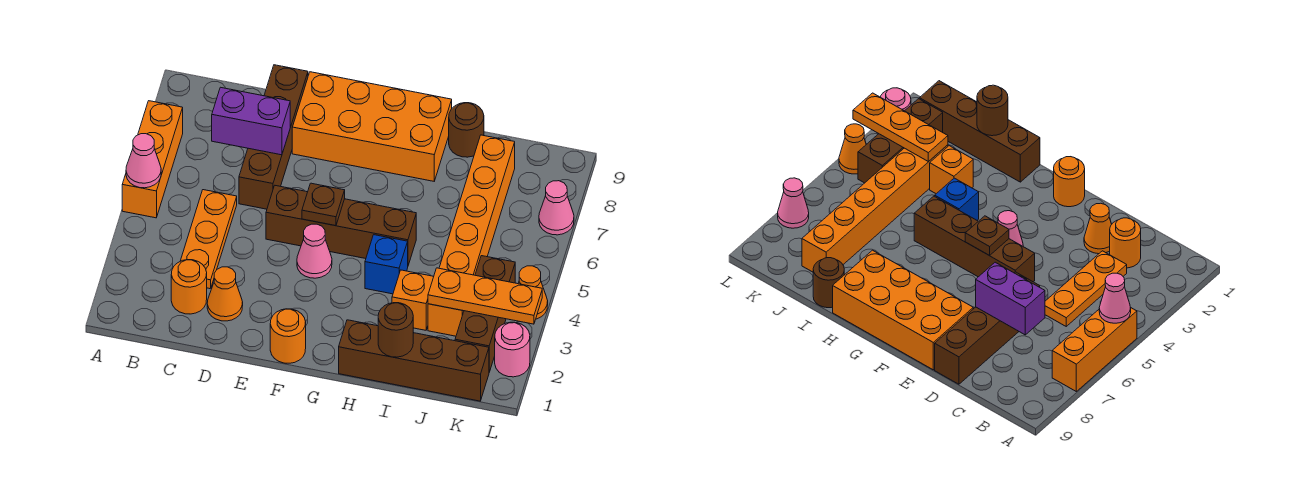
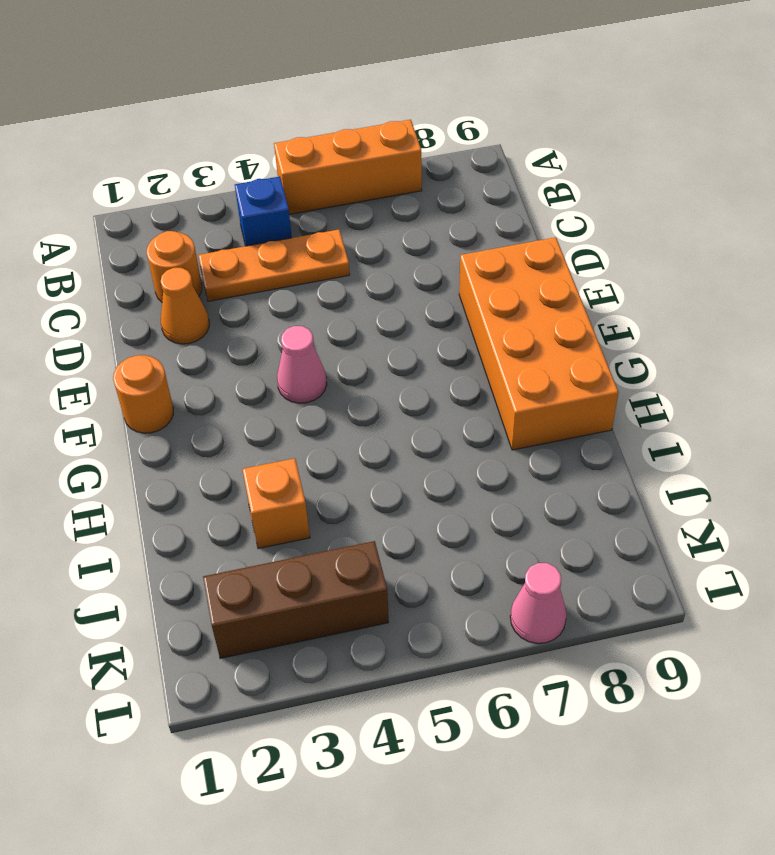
blue 1x1 brick [235,176,292,246] -> blue 1x1 brick moved to [365,235,408,294]
none -> brown 1x4 brick [239,65,308,209]
none -> brown 1x4 brick [266,186,416,265]
none -> brown 1x4 brick [339,320,489,401]

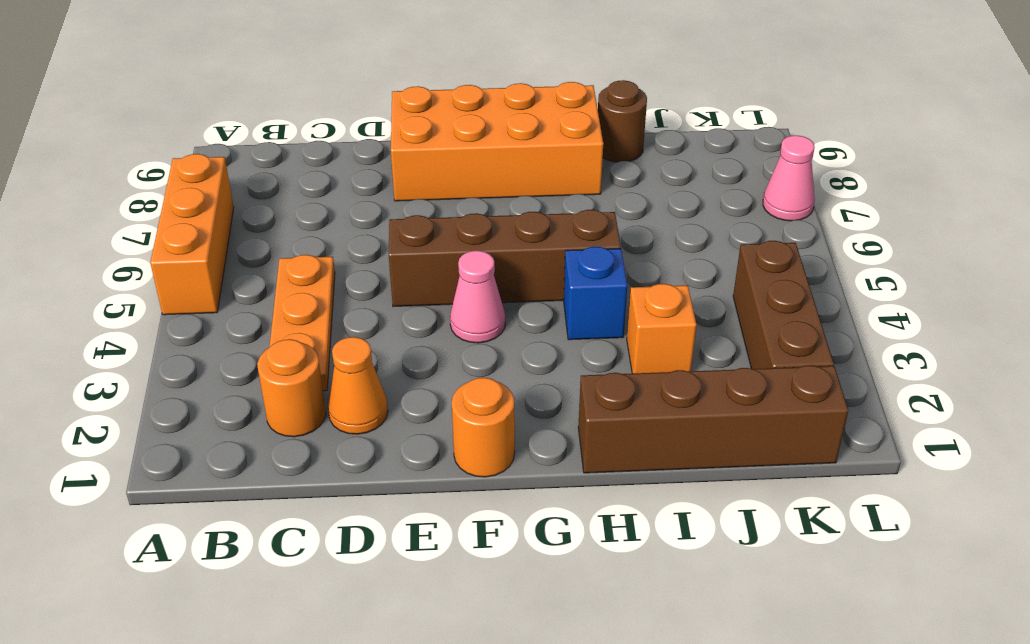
none -> brown 1x4 brick [239,65,308,209]
none -> orange 1x6 brick [428,135,515,336]
none -> pink 1x1 round brick [495,322,530,377]

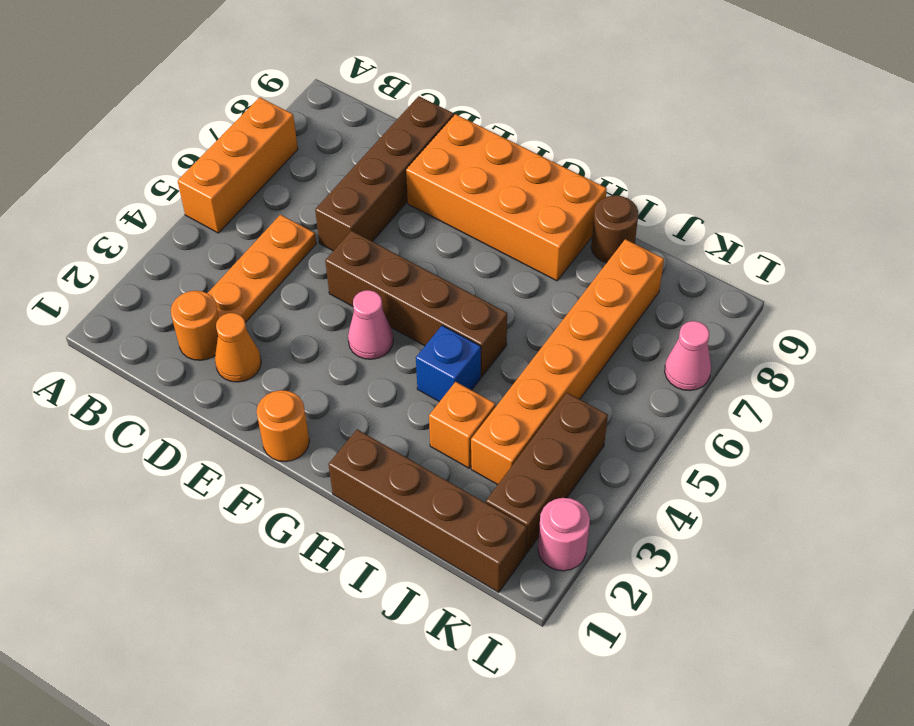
none -> orange 1x1 cone [518,266,548,319]
none -> pink 1x1 cone [126,134,161,188]
none -> purple 1x2 brick [212,87,290,155]

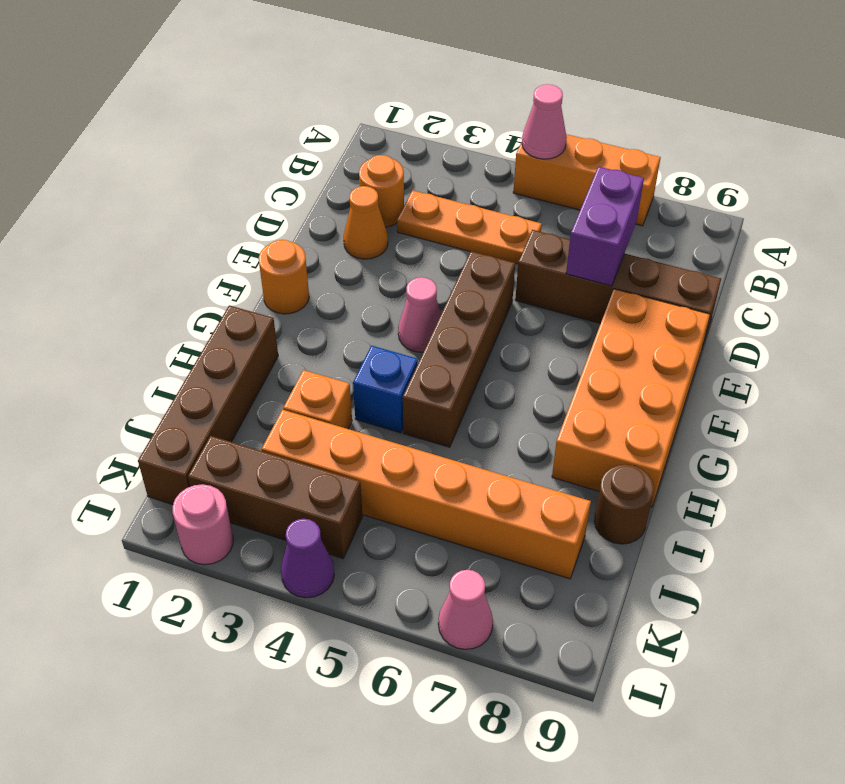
purple 1x1 cone [281,519,334,598] -> orange 1x1 cone [518,266,548,319]
none -> brown 1x1 plate [302,183,345,226]
none -> brown 1x1 round brick [378,303,413,357]
none -> orange 1x3 plate [428,268,542,324]

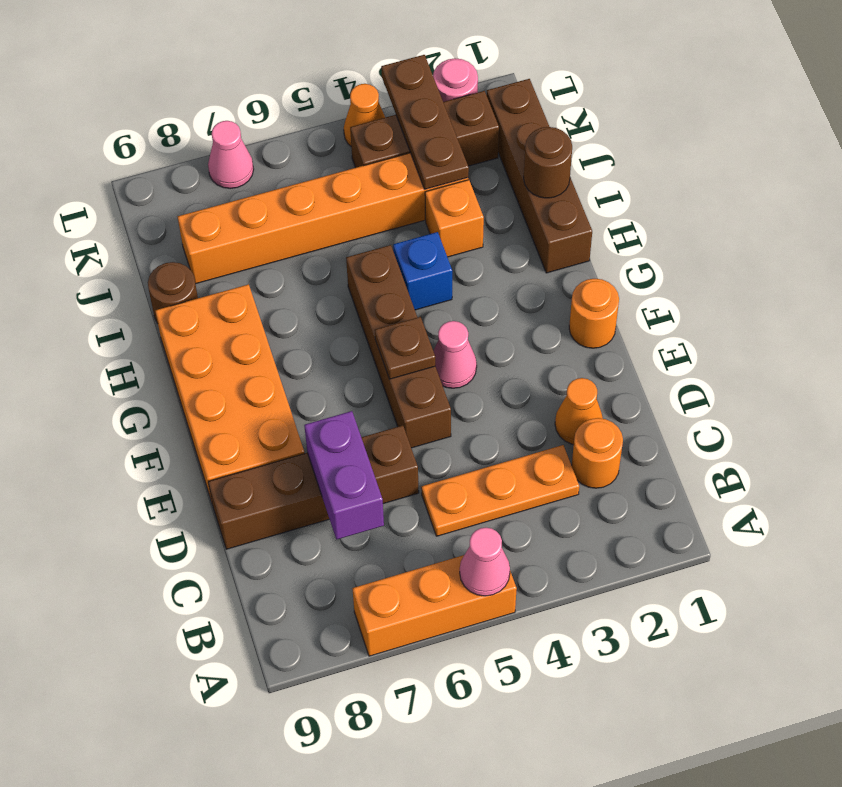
brown 1x3 plate [381,55,469,189] -> orange 1x3 plate [428,268,542,324]

